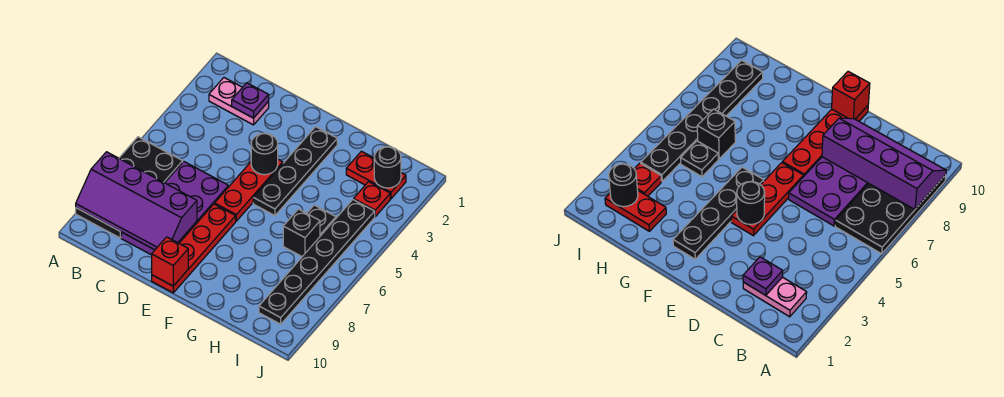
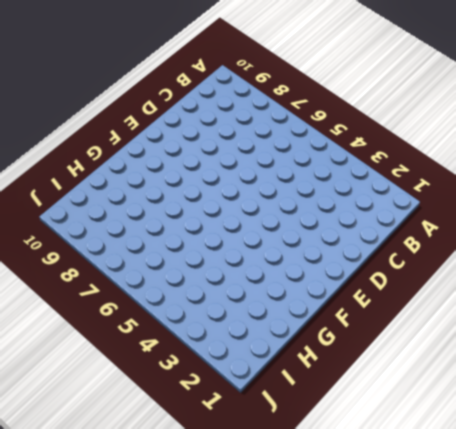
none -> black 2x4 plate [76,137,183,238]
none -> pink 1x2 plate [209,78,269,125]
none -> purple 2x4 plate [121,162,228,255]

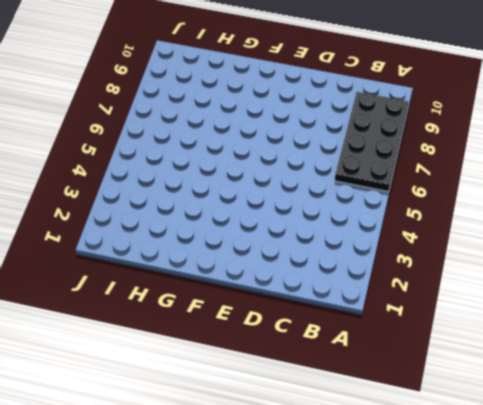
none -> pink 1x2 plate [209,78,269,125]
none -> purple 2x4 plate [121,162,228,255]
none -> red 1x3 plate [215,159,283,221]

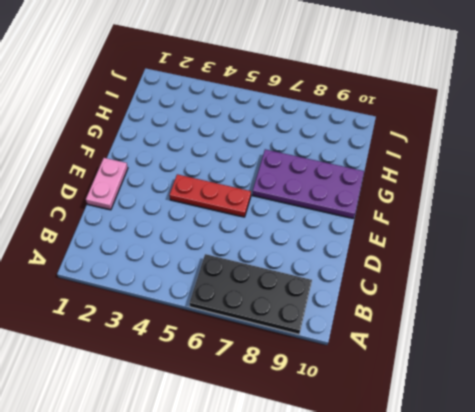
pink 1x2 plate [86,158,128,210] -> pink 1x2 plate moved to [209,78,269,125]
purple 2x4 plate [252,149,364,219] -> purple 2x4 plate moved to [121,162,228,255]
none -> red 1x4 plate [152,204,236,293]
none -> black 1x4 plate [253,127,337,216]
none -> red 1x2 plate [346,151,406,199]

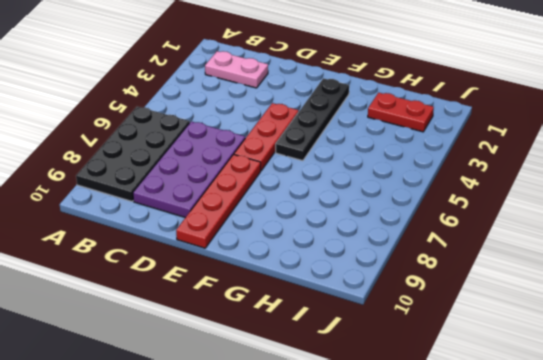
none -> black 1x1 plate [307,205,336,236]
none -> black 1x1 brick [283,209,320,257]
none -> red 1x1 plate [354,182,390,217]

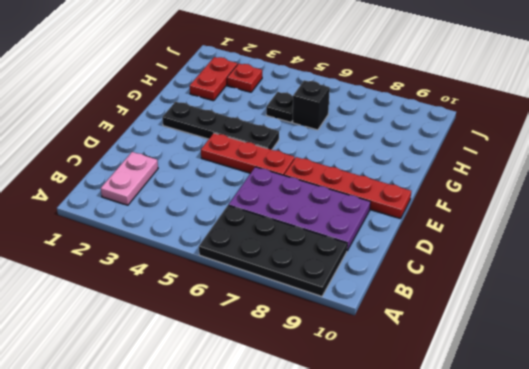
none -> black 1x6 plate [259,200,375,324]
none -> purple 2x4 slope [76,152,197,250]
none -> purple 1x1 plate [232,83,269,118]

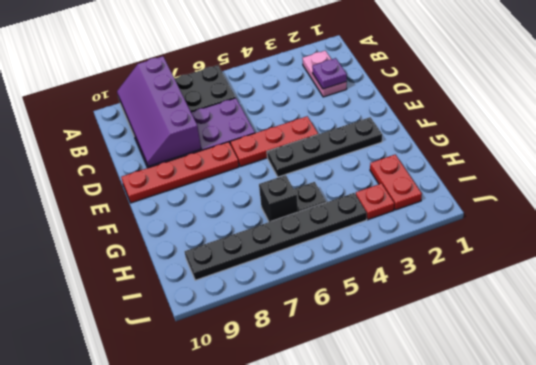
none -> black 1x1 round brick [251,133,278,175]
none -> red 1x1 brick [152,237,188,286]
none -> black 1x1 round brick [374,147,401,188]

